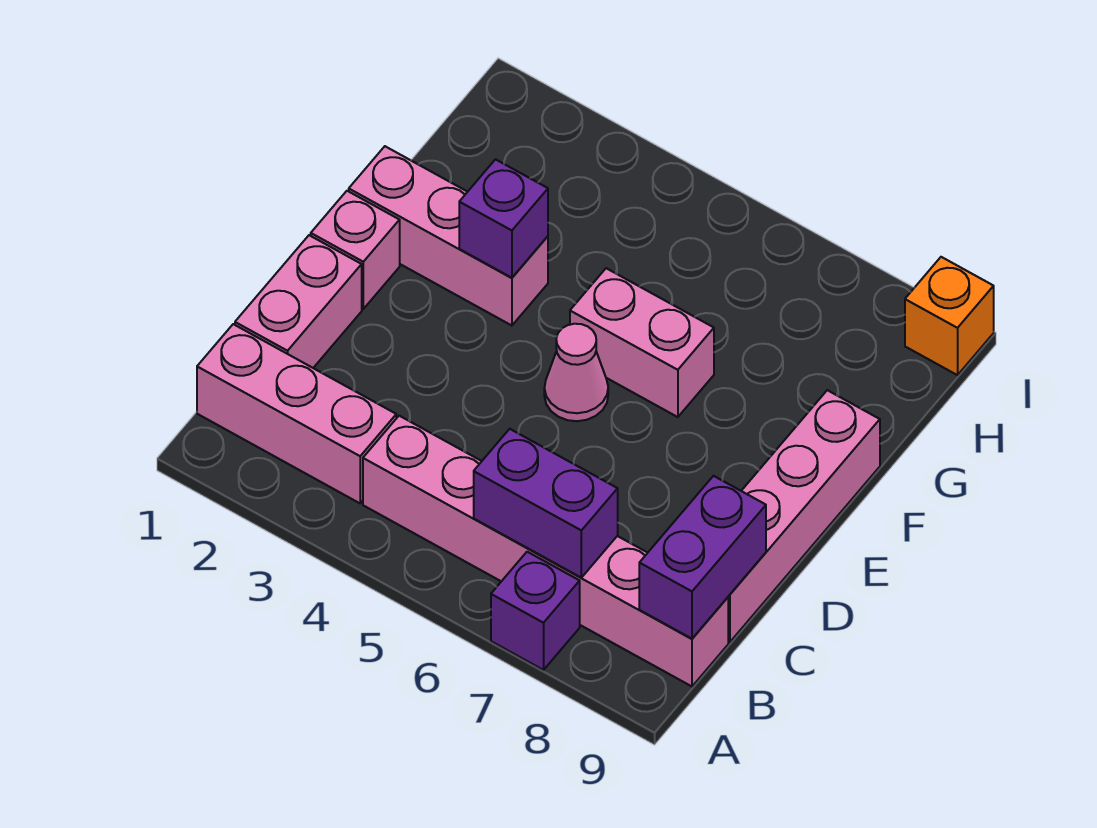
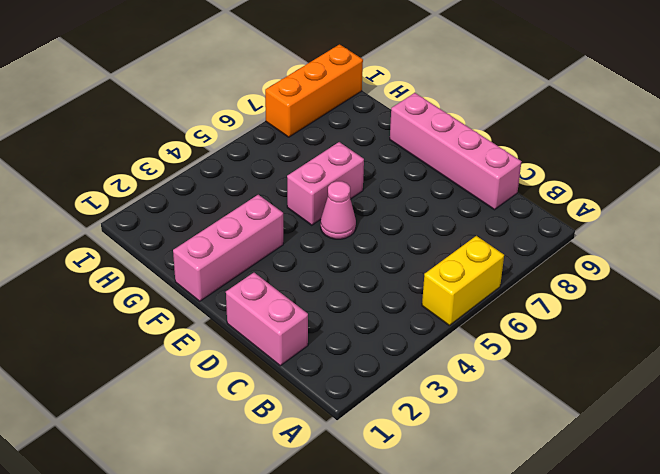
yellow 1x2 brick [422,236,504,325] -> none
orange 1x3 brick [265,44,363,137] -> orange 1x1 brick [905,257,994,375]
none -> purple 1x1 brick [491,552,580,670]
none -> pink 1x3 brick [197,324,396,503]
none -> pink 1x6 brick [363,416,728,686]

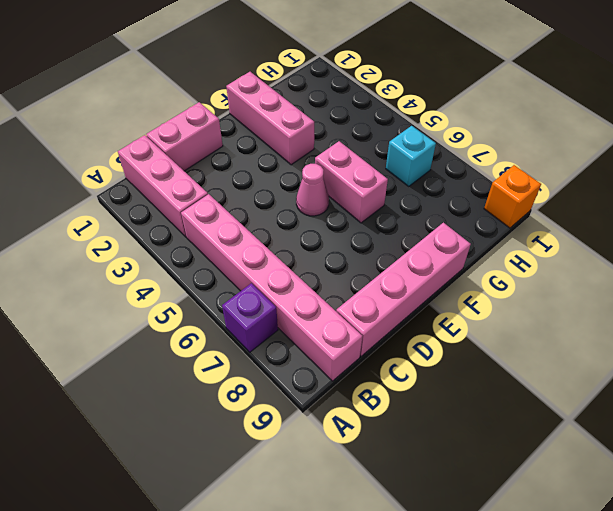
cyan 1x1 brick [386,126,436,186] -> none
none -> pink 1x1 brick [311,191,400,309]
none -> purple 1x2 brick [474,429,618,578]
none -> purple 1x2 brick [639,476,766,639]

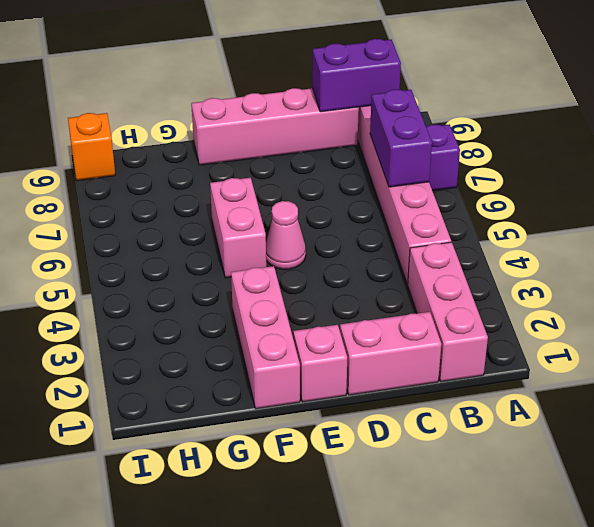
none -> purple 1x1 brick [459,159,548,278]

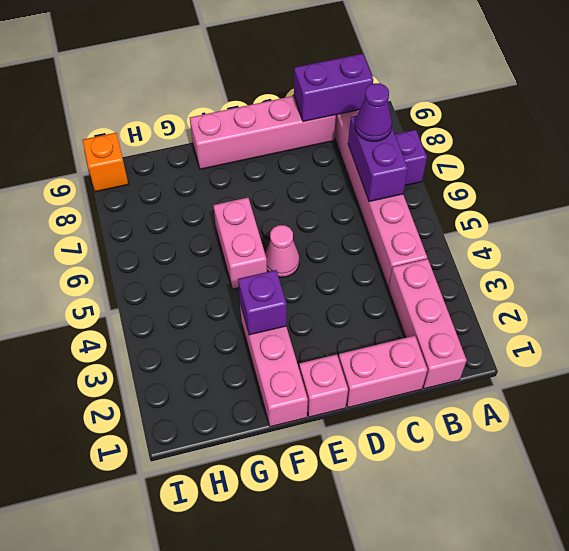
purple 1x1 cone [355,83,392,141] -> none

